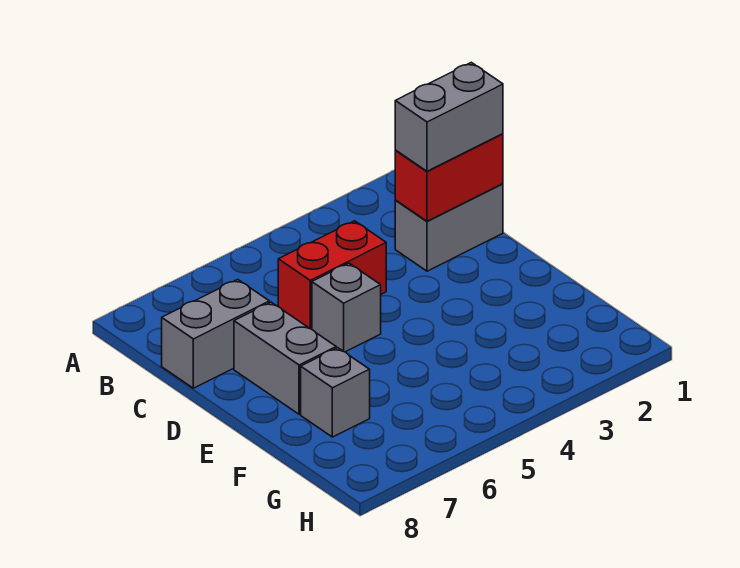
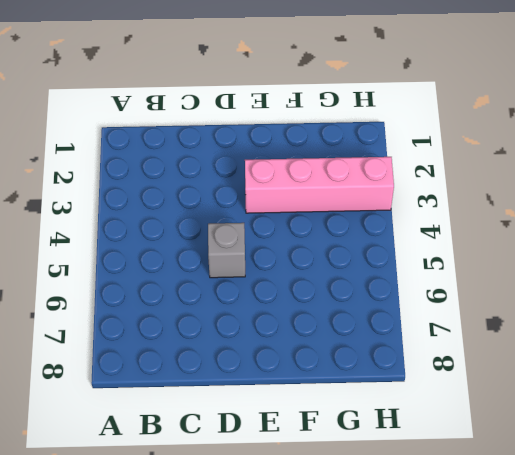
pink 1x4 brick [245,157,394,213] -> none
none -> grey 1x2 brick [395,184,503,271]
none -> red 1x2 brick [278,221,386,329]

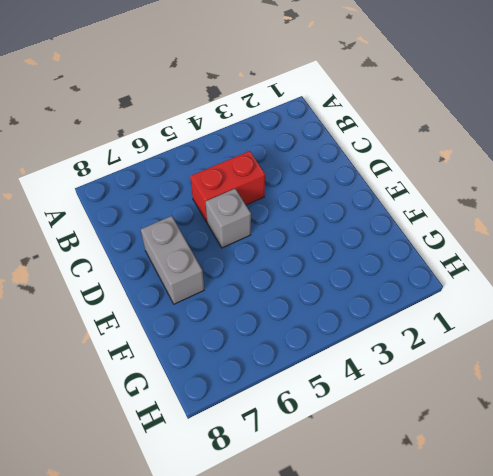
none -> grey 1x2 brick [395,184,503,271]
none -> grey 1x2 brick [162,279,269,388]

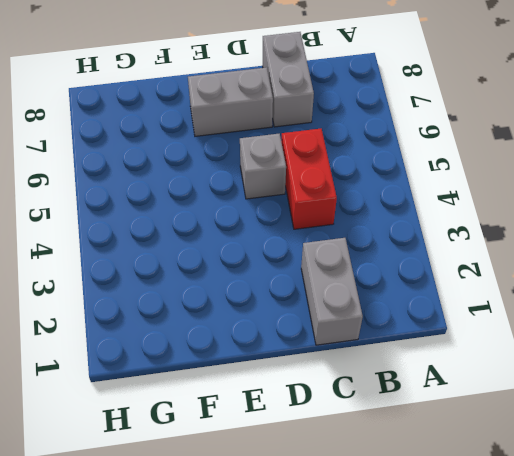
none -> grey 1x1 brick [301,348,370,437]
none -> red 1x2 brick [395,134,503,221]

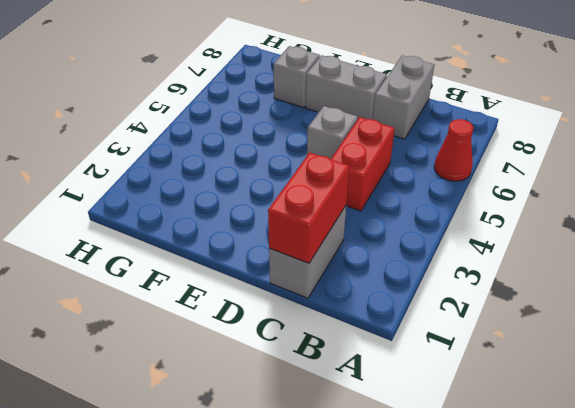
red 1x1 cone [434,119,473,181] -> none
none -> grey 1x2 brick [395,62,503,171]

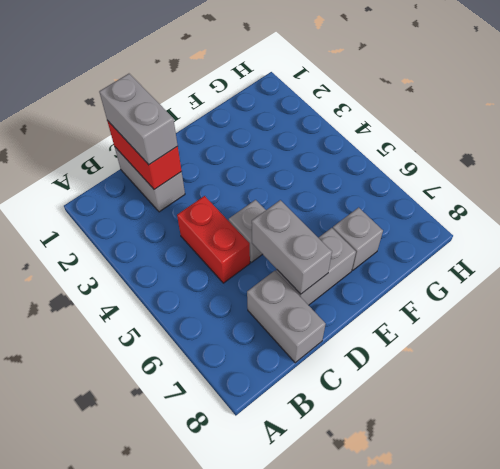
grey 1x2 brick [252,200,332,294] -> none

